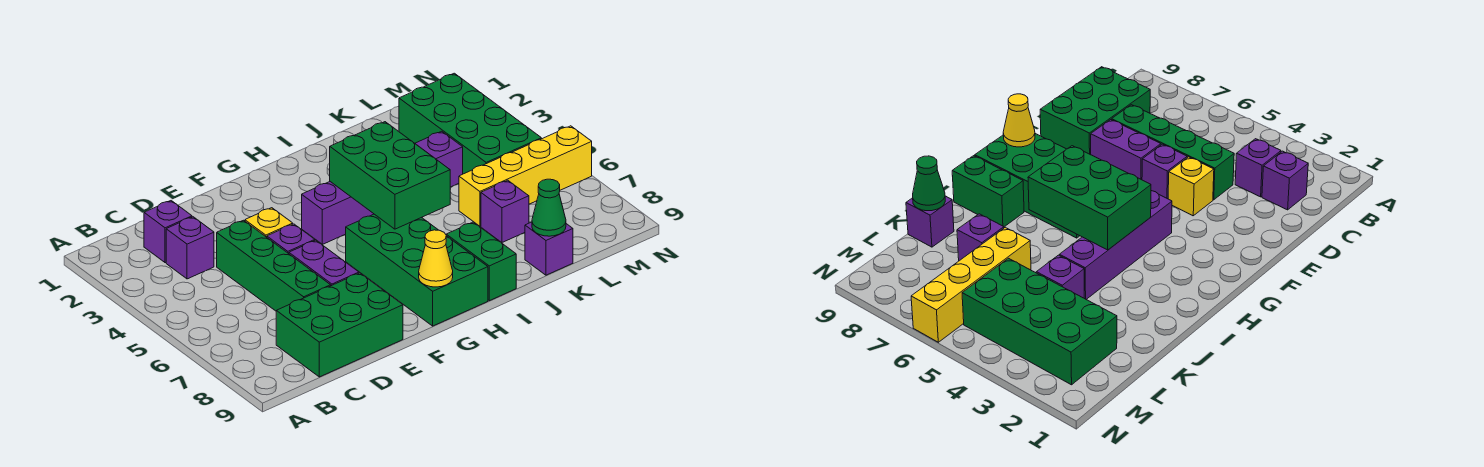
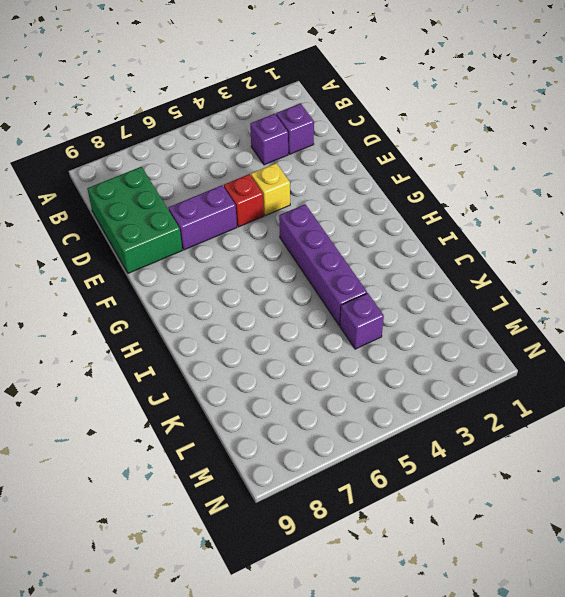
red 1x1 brick [224,174,264,227] -> purple 1x1 brick [267,224,315,254]
none -> green 1x4 brick [217,220,331,311]
none -> green 2x4 brick [346,214,488,326]
none -> green 1x2 brick [446,222,516,301]

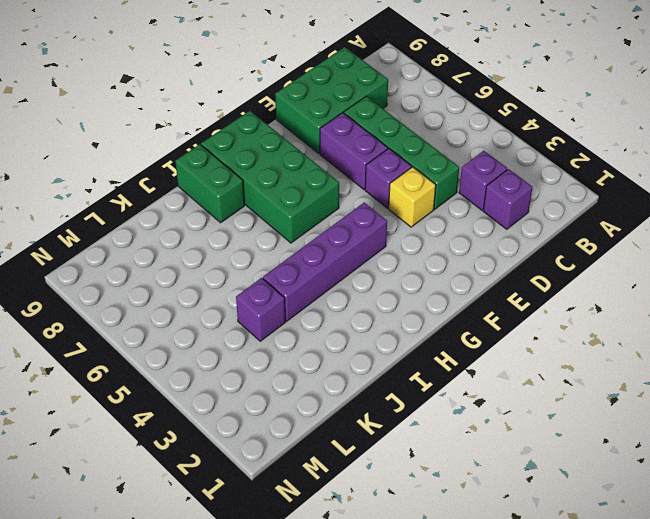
none -> yellow 1x4 brick [459,126,592,226]
none -> purple 1x1 brick [481,180,529,242]
none -> purple 1x1 brick [525,222,573,275]

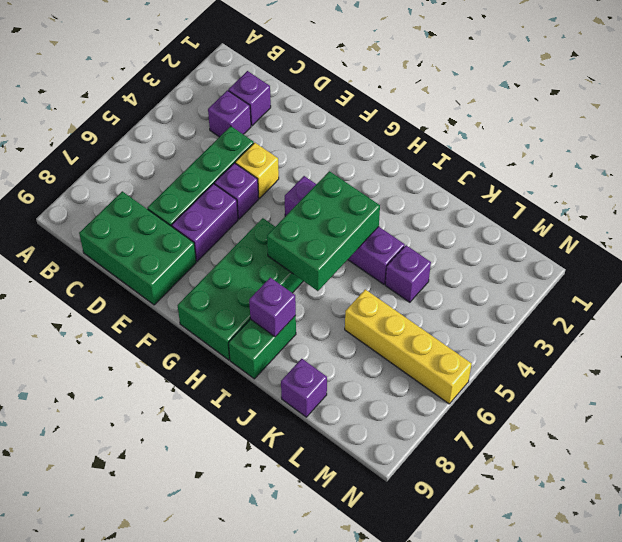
purple 1x1 brick [249,278,296,337] -> purple 1x1 brick moved to [481,180,529,242]
none -> green 2x4 brick [399,73,541,174]
none -> yellow 1x1 cone [419,230,453,287]
none -> green 1x1 cone [532,179,566,236]

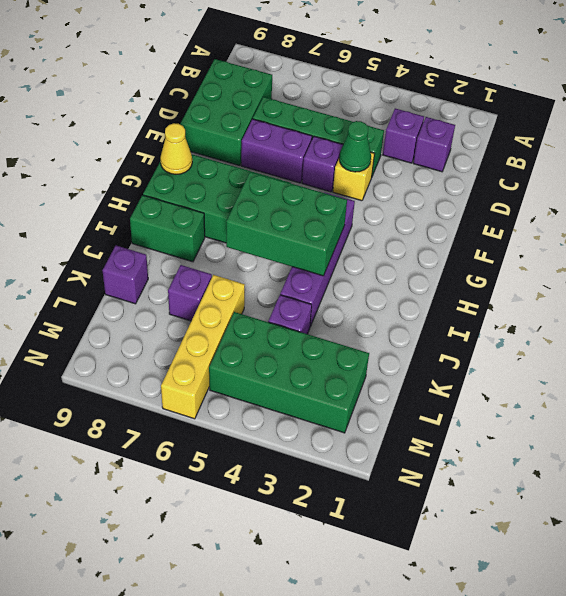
green 1x1 cone [339,121,371,172] -> green 1x1 cone moved to [532,179,566,236]

